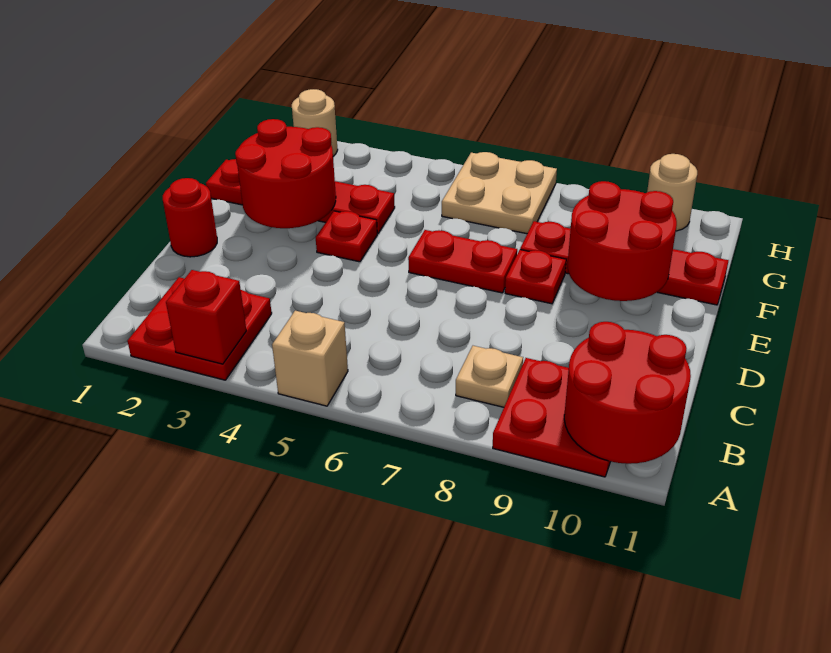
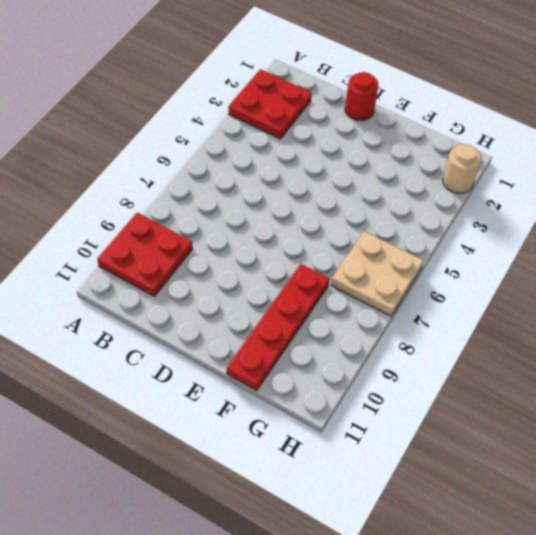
none -> tan 1x1 brick [272,311,348,406]
none -> tan 1x1 plate [456,346,523,407]
none -> red 1x1 plate [316,211,377,262]

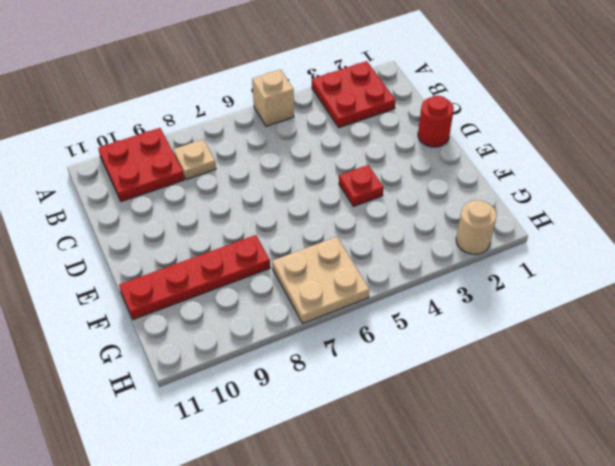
none -> red 1x2 plate [408,230,517,293]
none -> red 1x1 plate [505,250,566,304]
none -> red 1x4 plate [206,159,395,233]

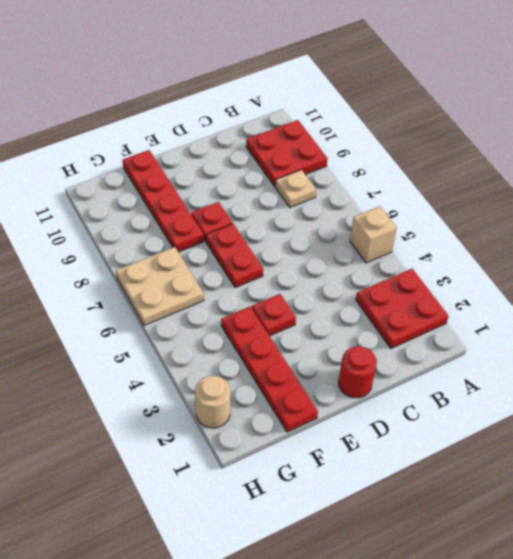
none -> tan 1x1 round brick [647,154,697,231]
none -> red 1x1 brick [166,270,246,364]
none -> red 2x2 round brick [564,322,691,464]

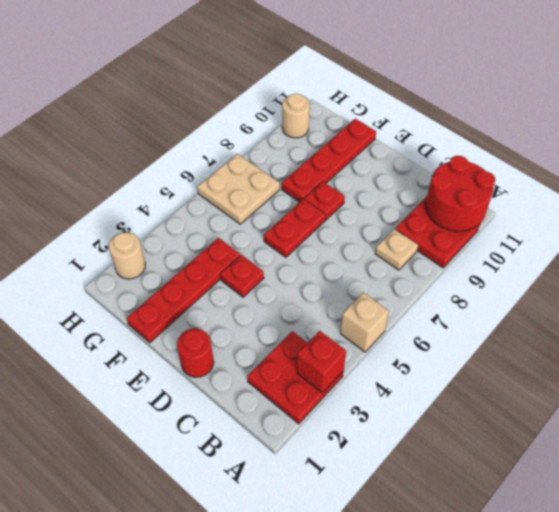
none -> red 2x2 round brick [235,119,336,228]
none -> red 2x2 round brick [567,181,677,301]

